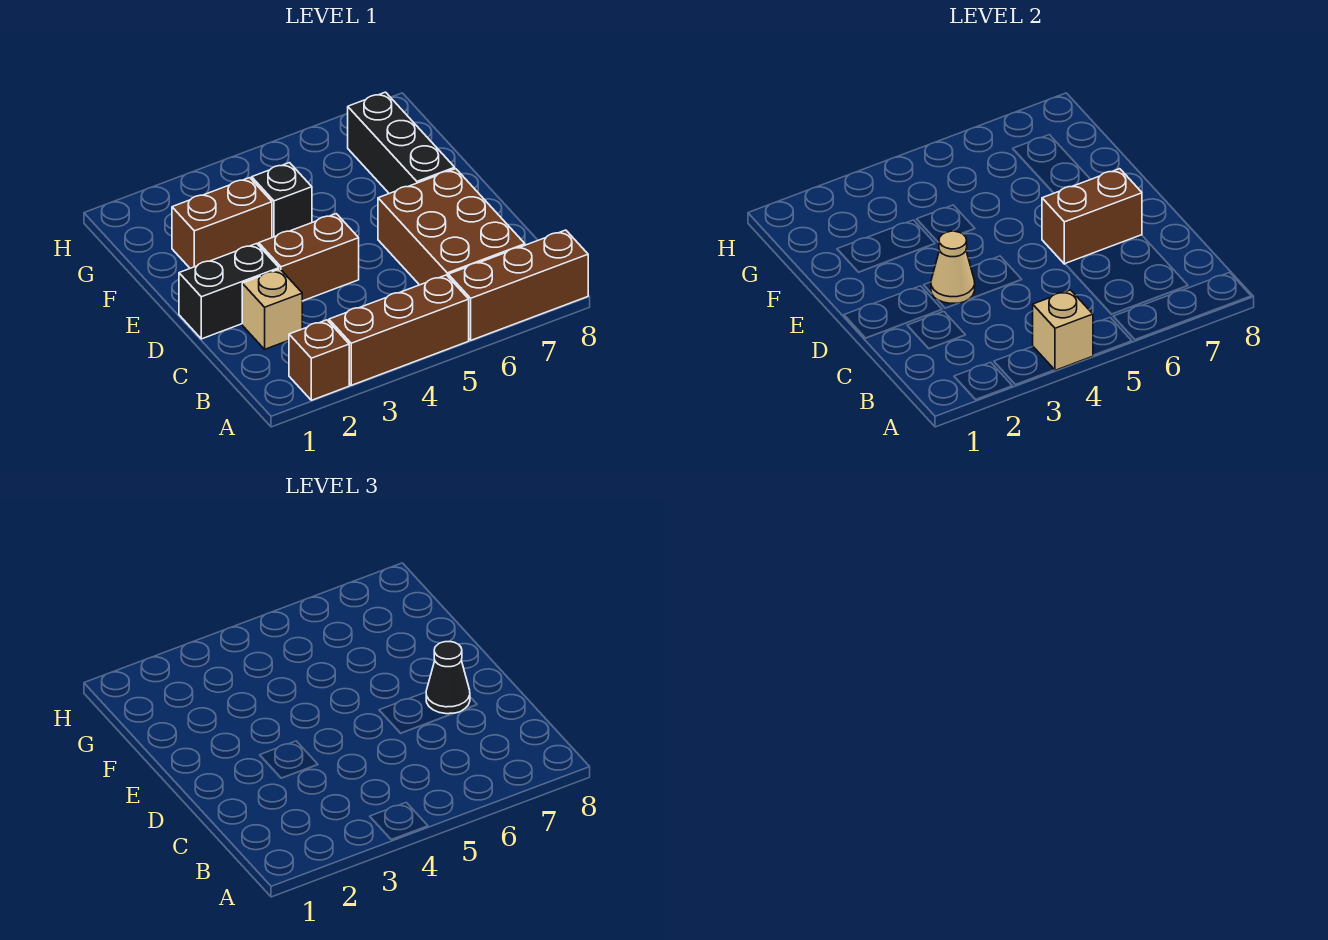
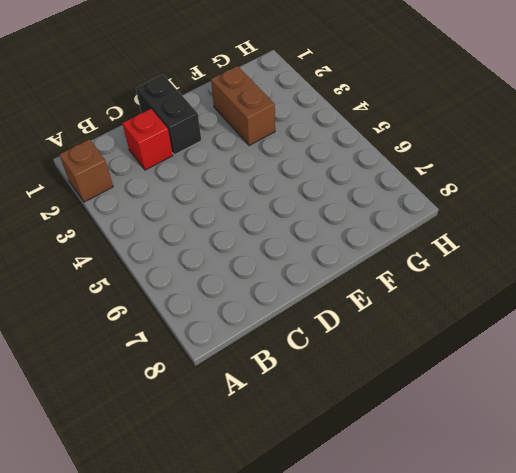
red 1x1 brick [122,109,173,170] -> tan 1x1 brick [242,269,302,349]
none -> brown 1x3 brick [329,275,469,385]
none -> brown 1x3 brick [448,230,588,340]
none -> brown 2x3 brick [378,169,525,285]

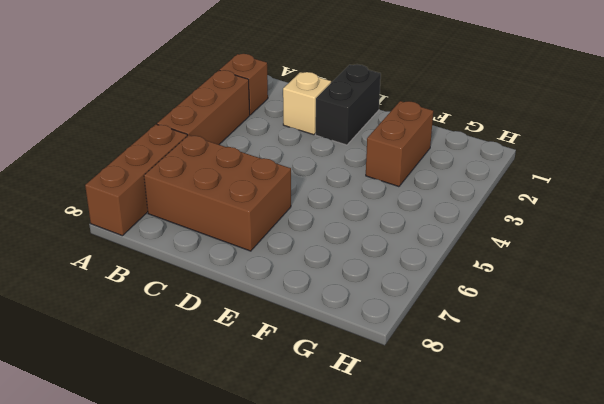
none -> brown 1x2 brick [259,214,359,301]
none -> black 1x3 brick [348,92,455,194]
none -> black 1x1 brick [252,163,312,238]

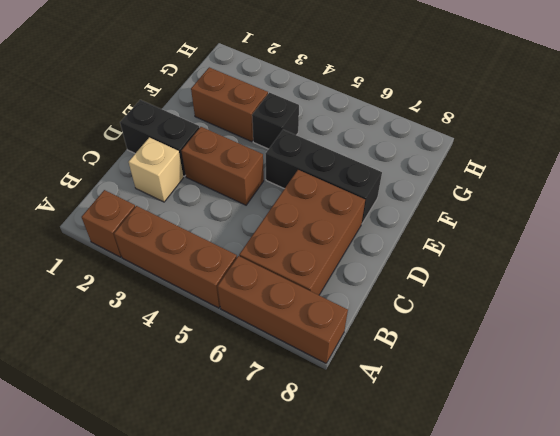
black 1x3 brick [266,130,382,223] -> black 1x3 brick turned to [348,92,455,194]
none -> tan 1x1 brick [1033,290,1093,370]
none -> tan 1x1 cone [931,231,975,303]
none -> brown 1x2 brick [1042,169,1142,264]

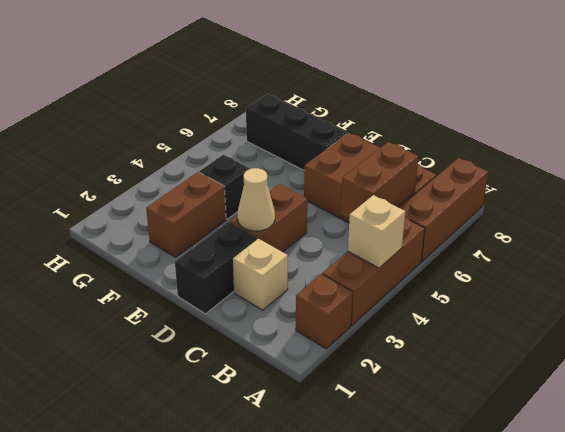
brown 1x2 brick [340,142,419,218] -> brown 1x2 brick moved to [1042,169,1142,264]
none -> black 1x1 cone [426,642,470,714]

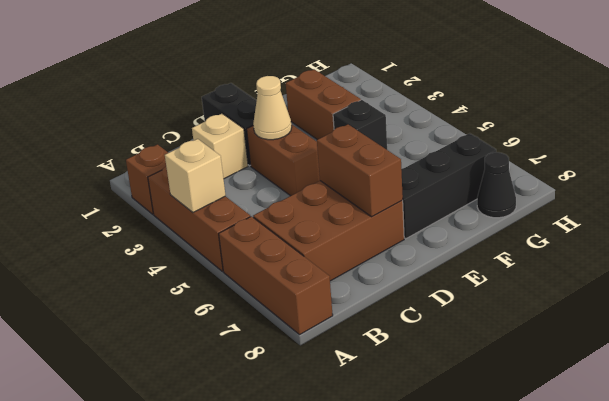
black 1x1 cone [477,152,516,218] -> black 1x1 cone moved to [426,642,470,714]

